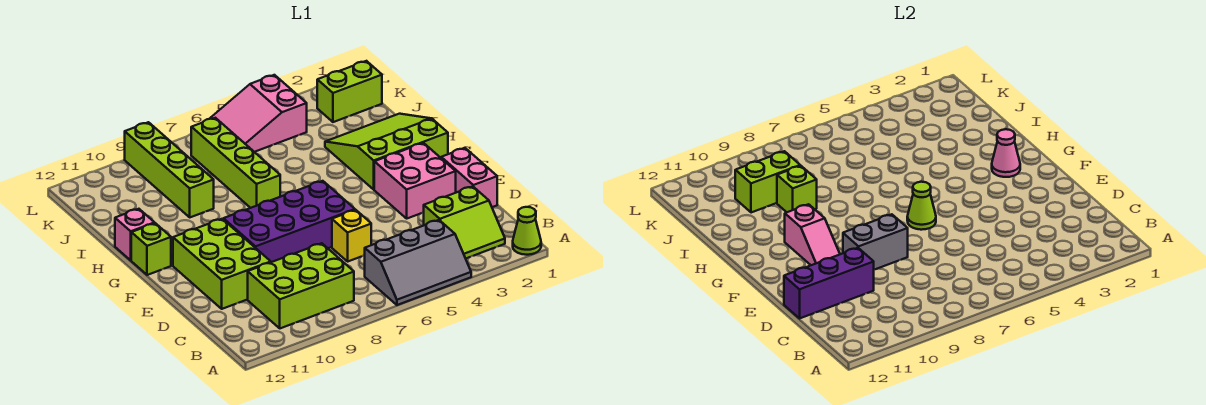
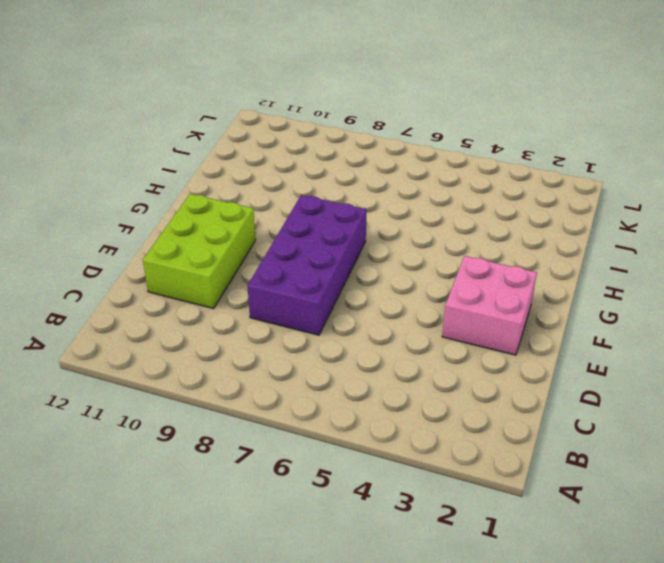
purple 2x4 brick [247,195,367,335] -> purple 2x4 brick turned to [223,181,355,262]
none -> lime 1x1 cone [513,207,541,255]
none -> grey 2x3 slope [365,220,471,305]
none -> lime 2x2 slope [424,186,505,258]

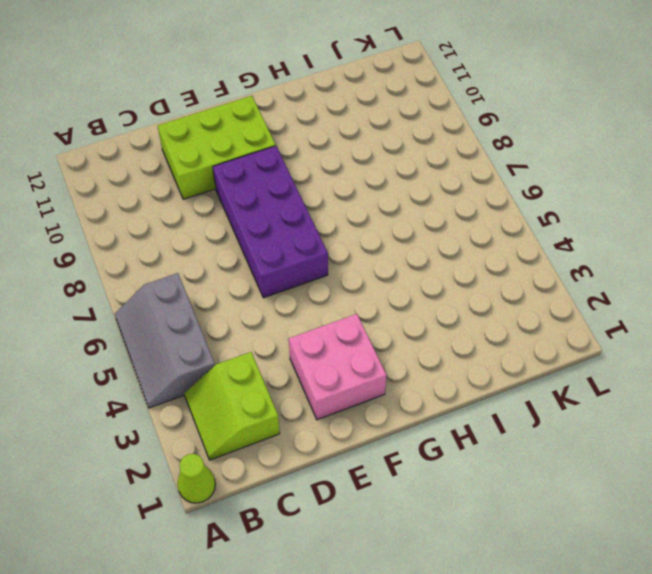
none -> lime 2x3 brick [248,243,354,328]
none -> pink 1x2 brick [441,148,497,207]
none -> yellow 1x1 brick [332,210,371,261]

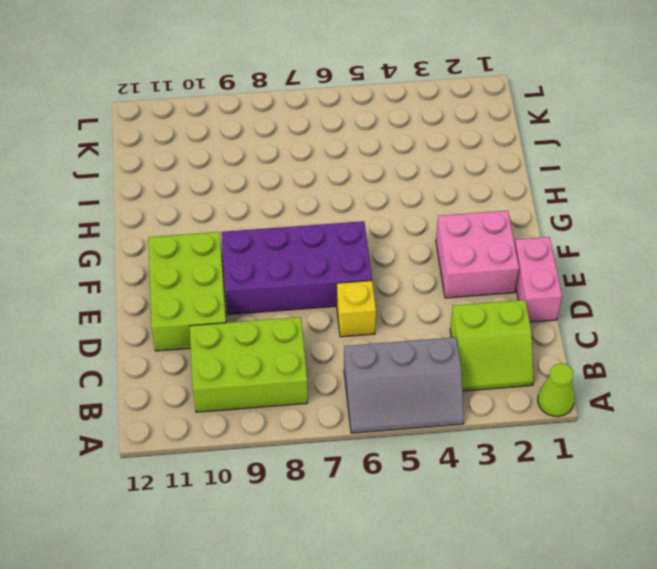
none -> lime 3x3 slope [325,114,448,189]
none -> lime 1x1 brick [131,223,171,275]
none -> lime 1x4 brick [191,118,281,208]

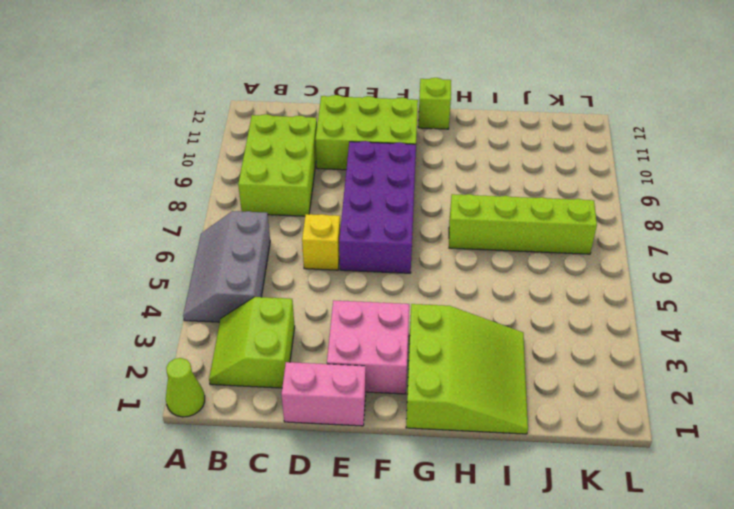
none -> pink 1x1 brick [115,209,154,260]
none -> lime 1x4 brick [125,122,214,217]
none -> lime 1x2 brick [317,61,382,122]

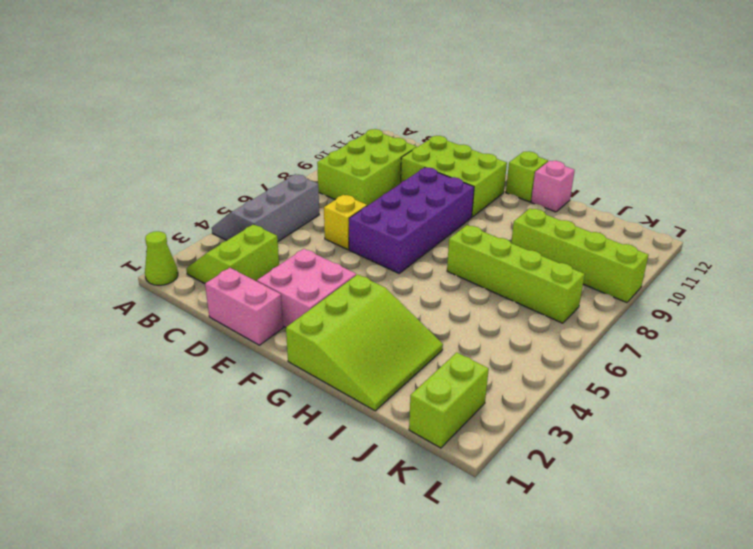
none -> pink 2x3 slope [210,75,307,152]
none -> purple 1x3 brick [784,248,874,318]
none -> grey 1x2 brick [843,214,908,269]

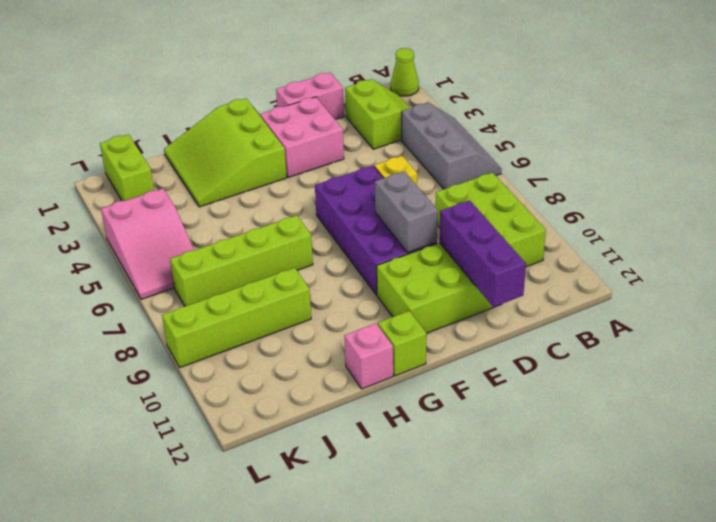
none -> lime 1x1 cone [907,182,936,230]
none -> pink 1x2 slope [785,204,840,265]
none -> pink 1x1 cone [992,129,1020,177]

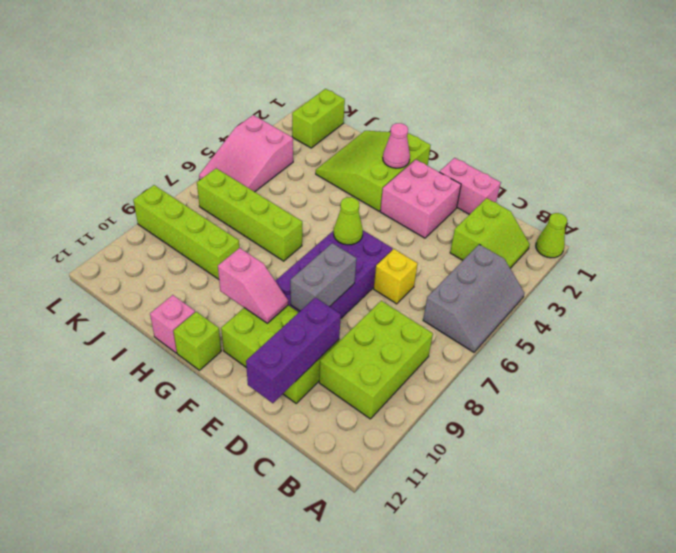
none -> lime 1x1 brick [777,166,817,212]
none -> lime 1x2 brick [735,151,800,213]

